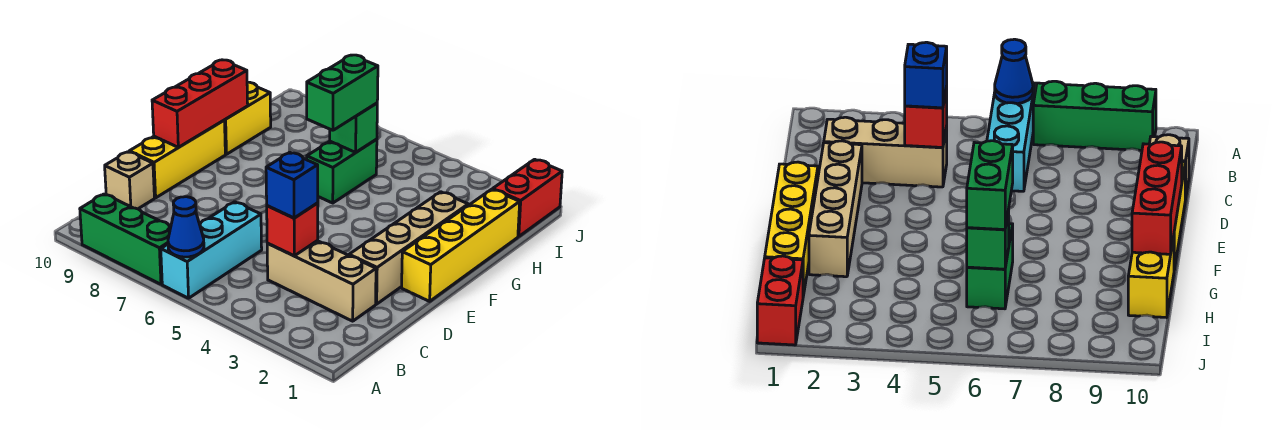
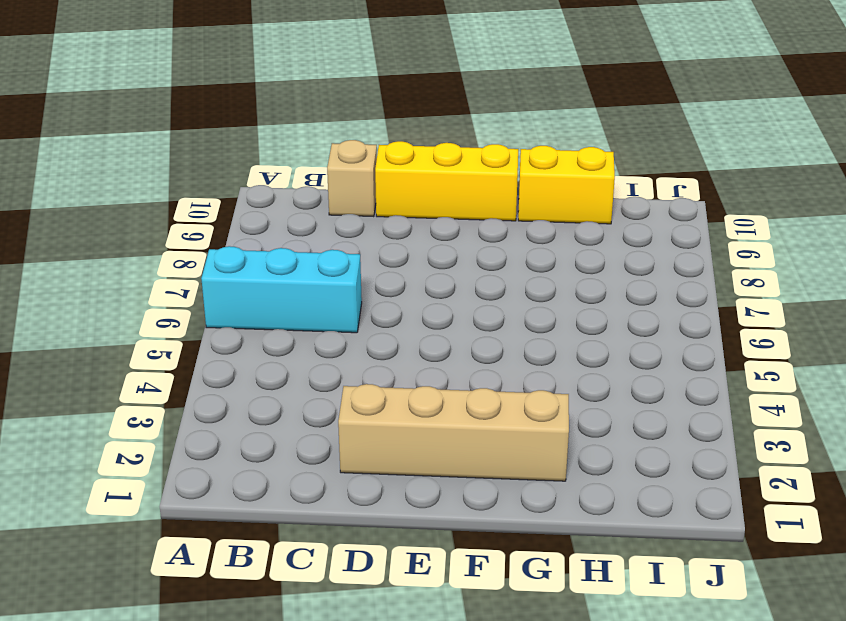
none -> green 1x3 brick [80,194,171,284]
none -> tan 1x3 brick [267,241,376,321]
none -> yellow 1x4 brick [402,189,520,301]

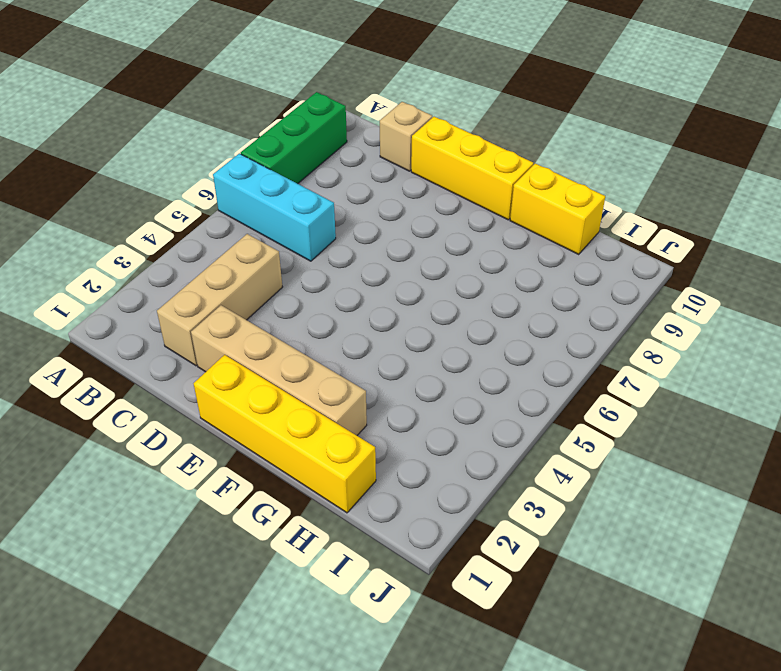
none -> green 1x2 brick [307,139,377,203]
none -> red 1x2 brick [493,159,562,237]
none -> blue 1x1 cone [168,197,204,257]

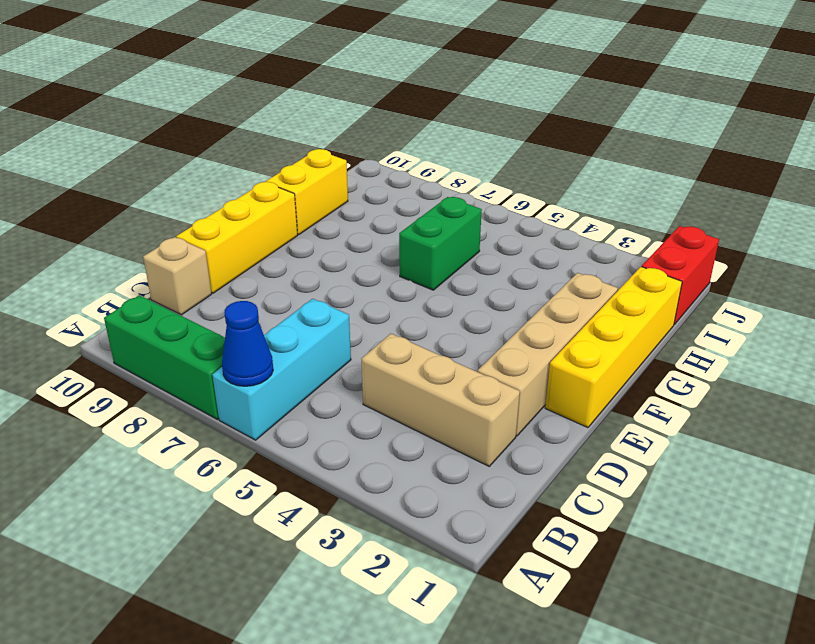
none -> red 1x1 brick [267,203,318,256]
none -> red 1x3 brick [152,60,248,147]
none -> green 1x1 brick [330,103,377,152]

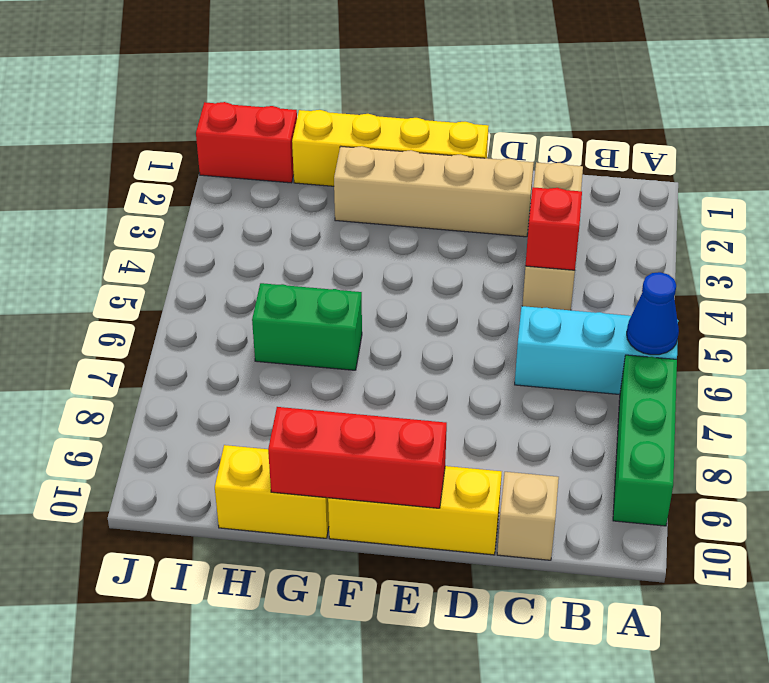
none -> green 1x1 brick [330,103,377,152]
none -> blue 1x1 brick [266,152,318,218]
none -> green 1x2 brick [307,55,378,130]

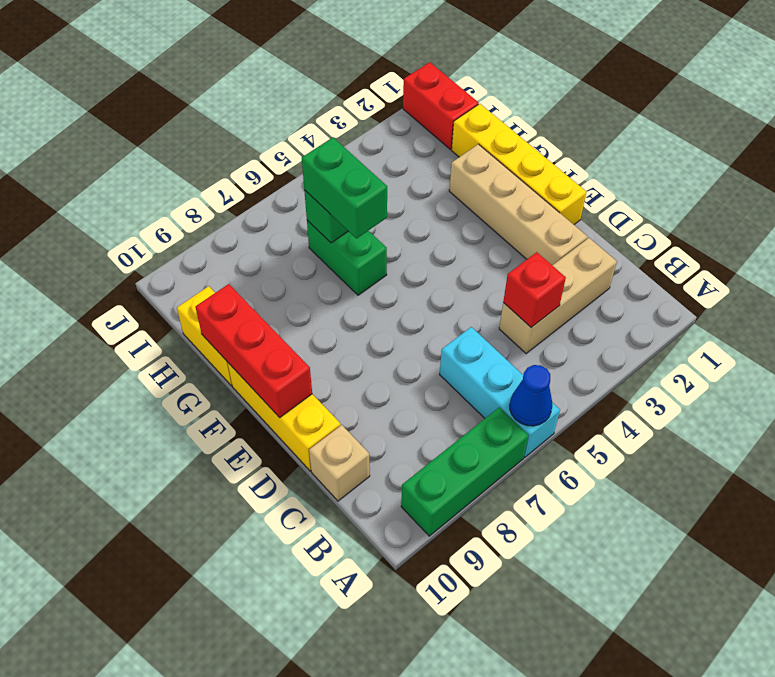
none -> blue 1x1 brick [266,152,318,218]

